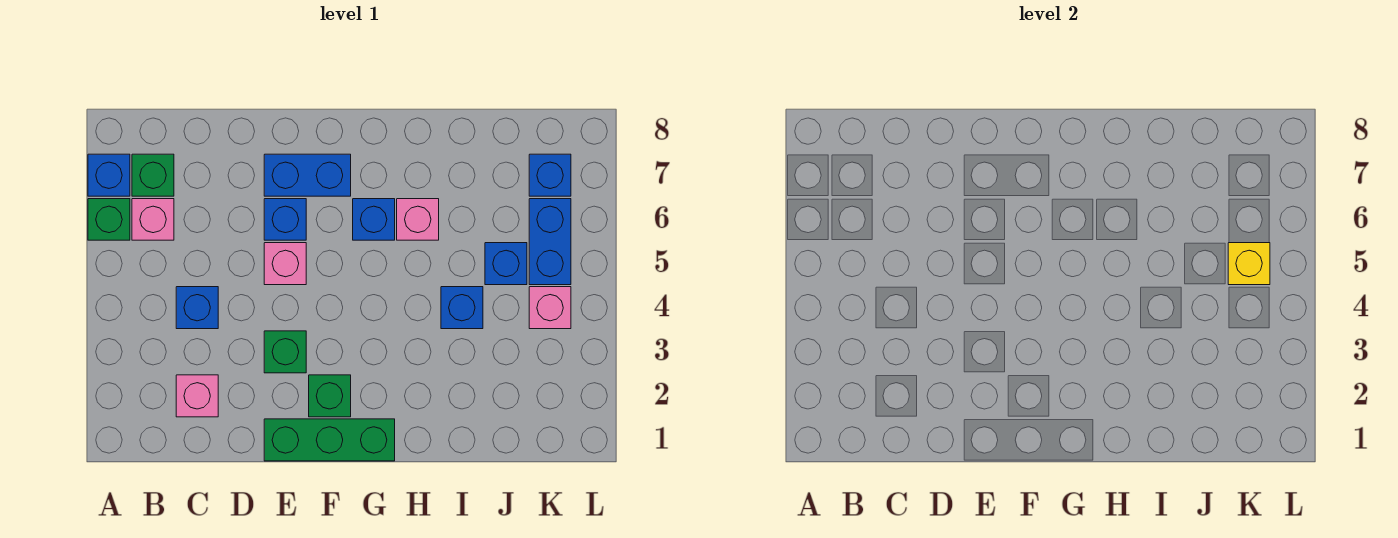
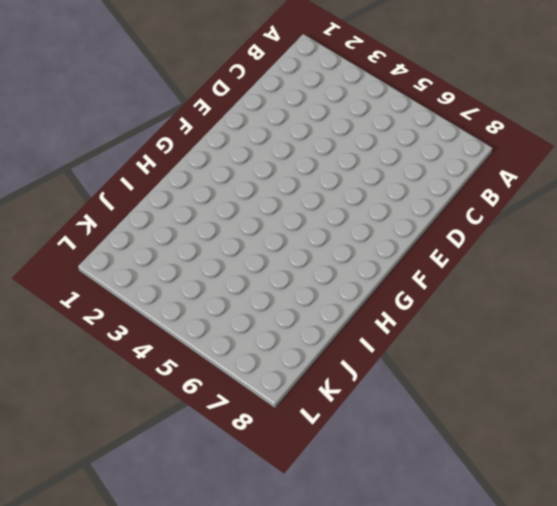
none -> green 1x1 brick [88,199,130,240]
none -> blue 1x1 brick [88,154,130,196]
none -> pink 1x1 brick [132,199,174,240]

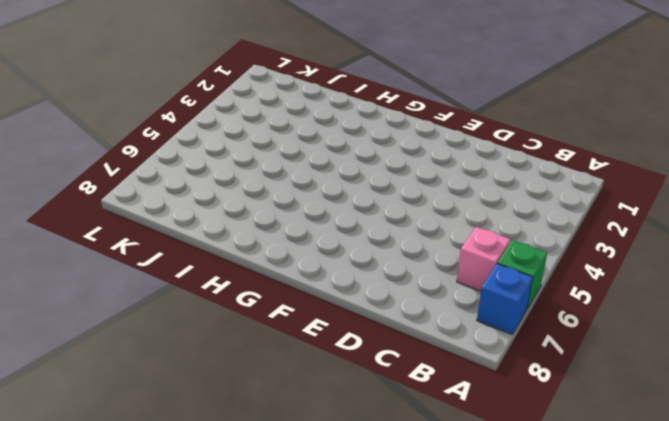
none -> green 1x1 brick [132,154,174,196]
none -> pink 1x1 brick [176,375,218,417]
none -> blue 1x1 brick [176,287,218,329]

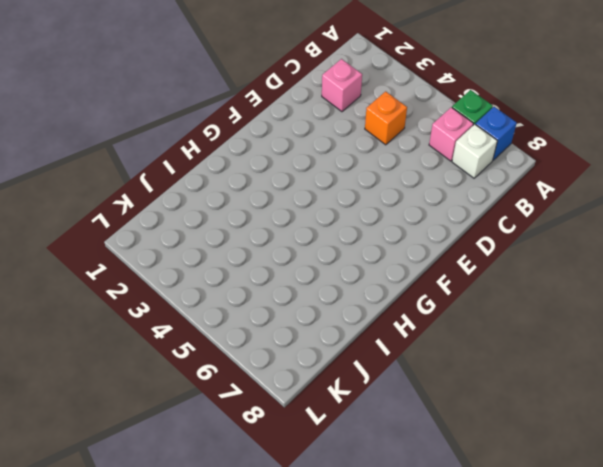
white 1x1 brick [452,124,497,178] -> green 1x1 brick [132,154,174,196]
orange 1x1 brick [365,91,407,145] -> blue 1x1 brick [176,287,218,329]
none -> green 1x3 brick [264,419,395,461]
none -> green 1x1 brick [264,331,306,373]
none -> pink 1x1 brick [264,243,306,285]

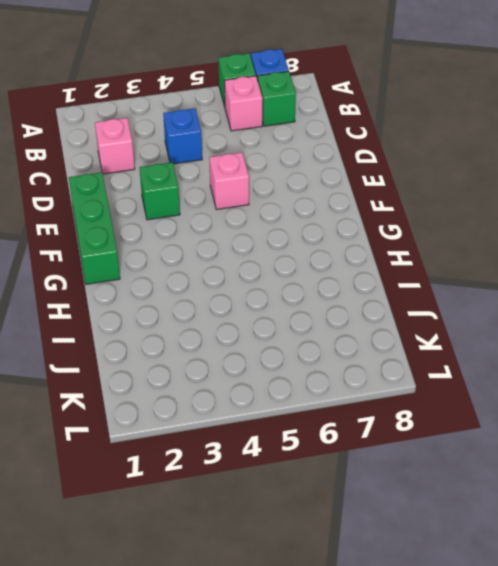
none -> blue 1x1 brick [264,199,306,240]
none -> blue 1x2 brick [264,154,351,196]
none -> green 1x1 brick [309,375,351,417]

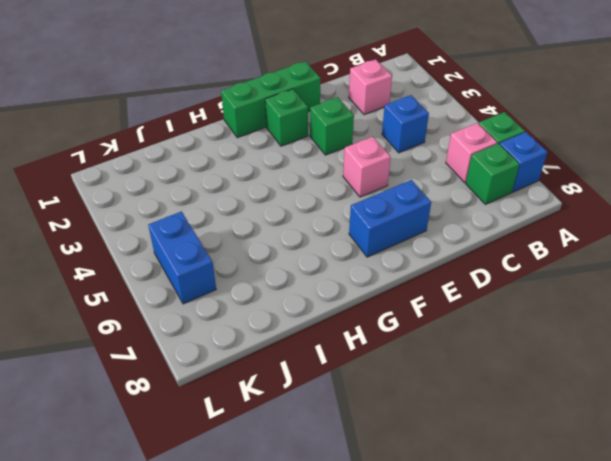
none -> blue 1x1 brick [264,199,306,240]
none -> blue 1x1 brick [353,199,395,240]
none -> pink 1x1 brick [397,199,439,240]

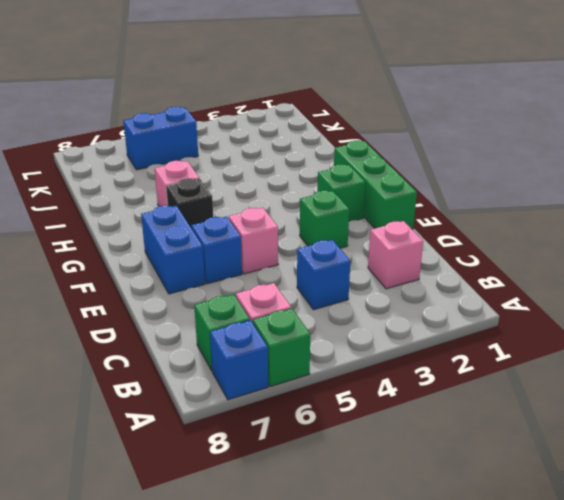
black 1x1 brick [166,178,213,228] -> blue 1x1 brick [353,199,395,240]
none -> blue 1x1 brick [441,287,483,329]
none -> blue 1x1 brick [485,243,527,285]
none -> pink 1x1 brick [529,287,571,329]

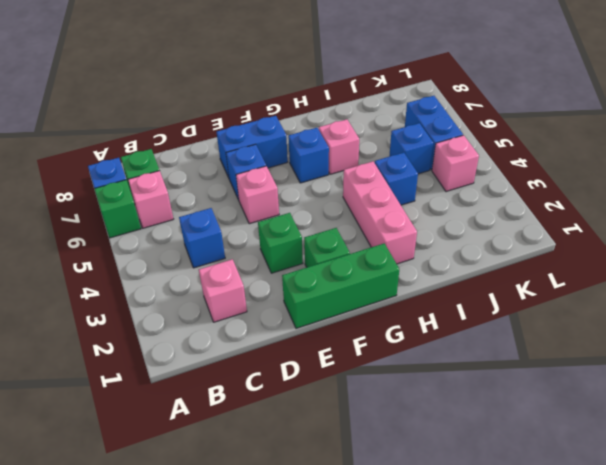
pink 1x3 brick [343,161,417,264] -> none
none -> blue 1x1 brick [529,154,571,196]
none -> yellow 1x1 brick [1228,243,1270,285]

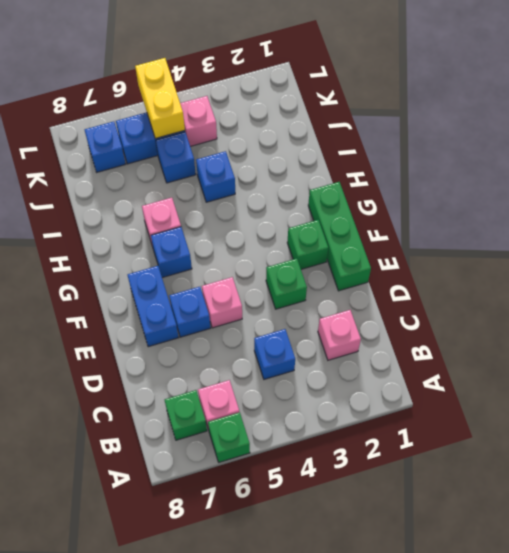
yellow 1x2 brick [135,58,185,138] -> yellow 1x1 brick [1228,243,1270,285]
none -> blue 1x1 brick [88,154,130,196]

